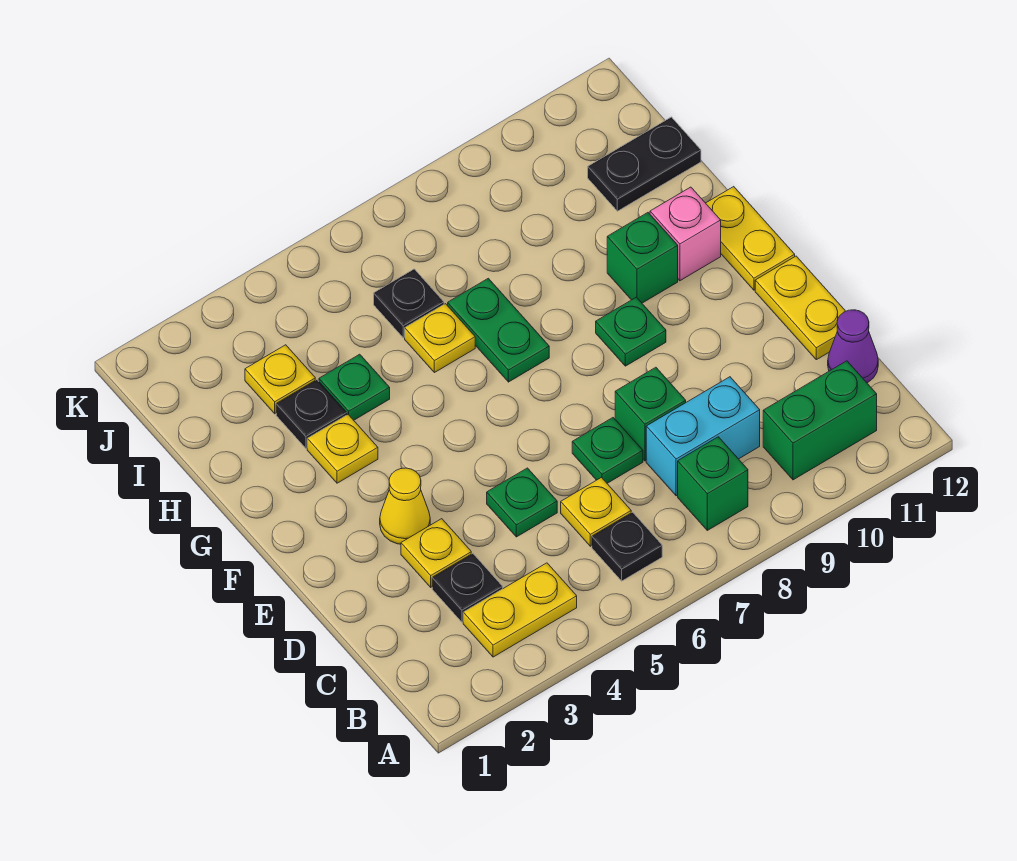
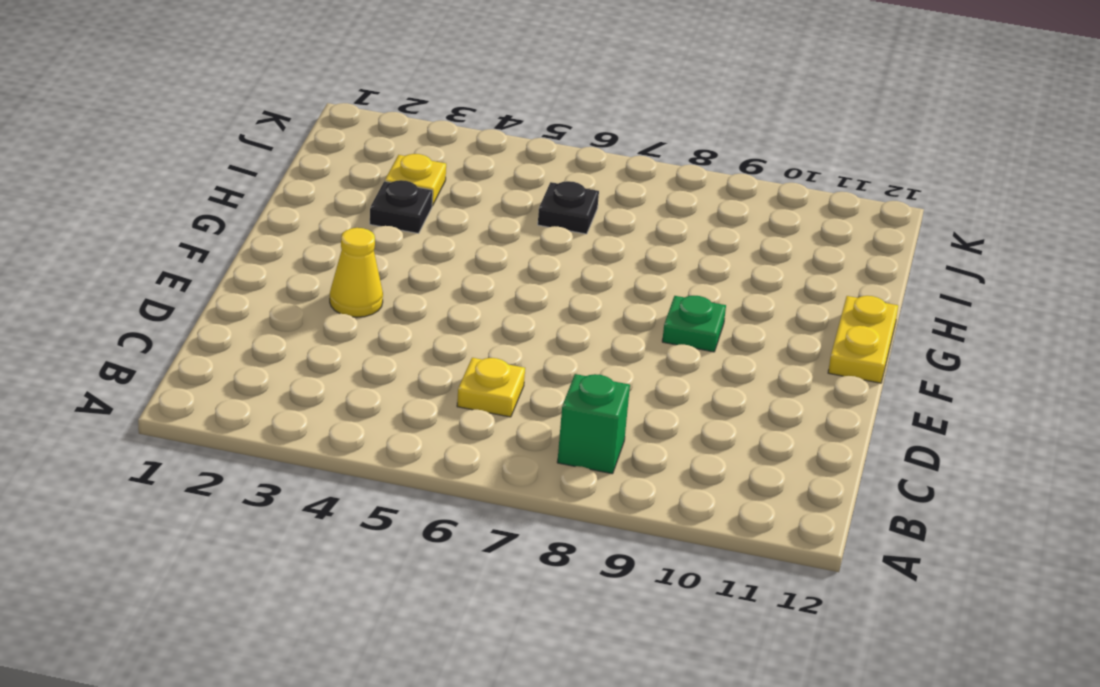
none -> yellow 1x2 plate [463,563,577,657]
none -> black 1x1 plate [592,512,662,581]
none -> green 1x2 brick [763,361,877,480]

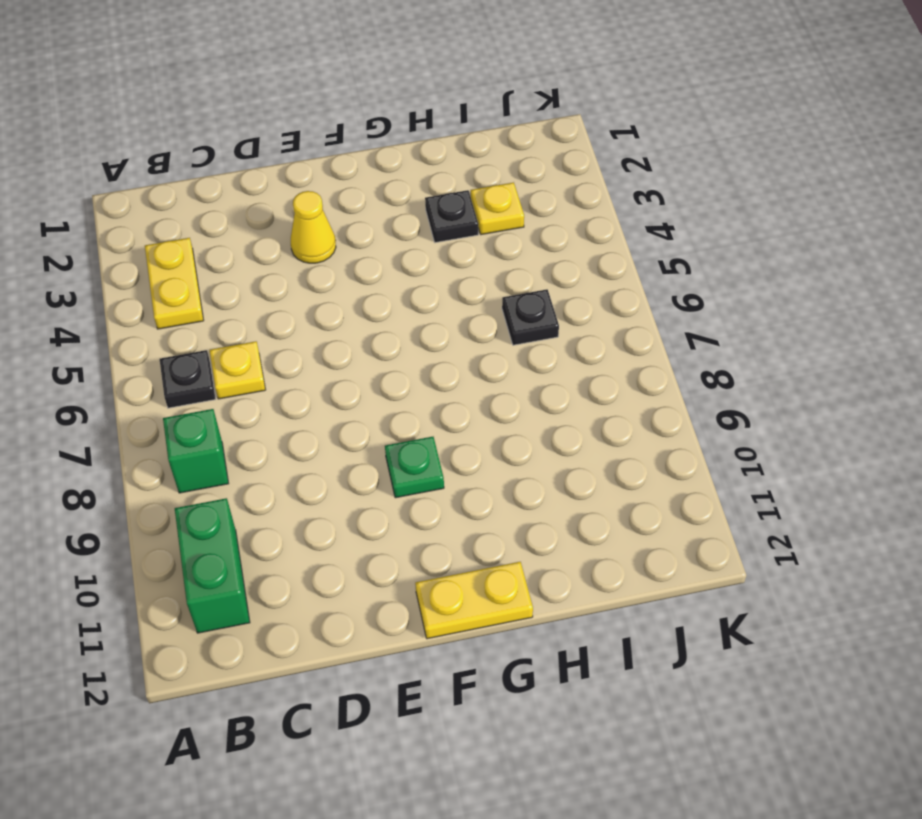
none -> black 1x1 plate [432,554,503,622]
none -> cyan 1x2 brick [646,377,760,496]
none -> purple 1x1 cone [828,310,878,383]

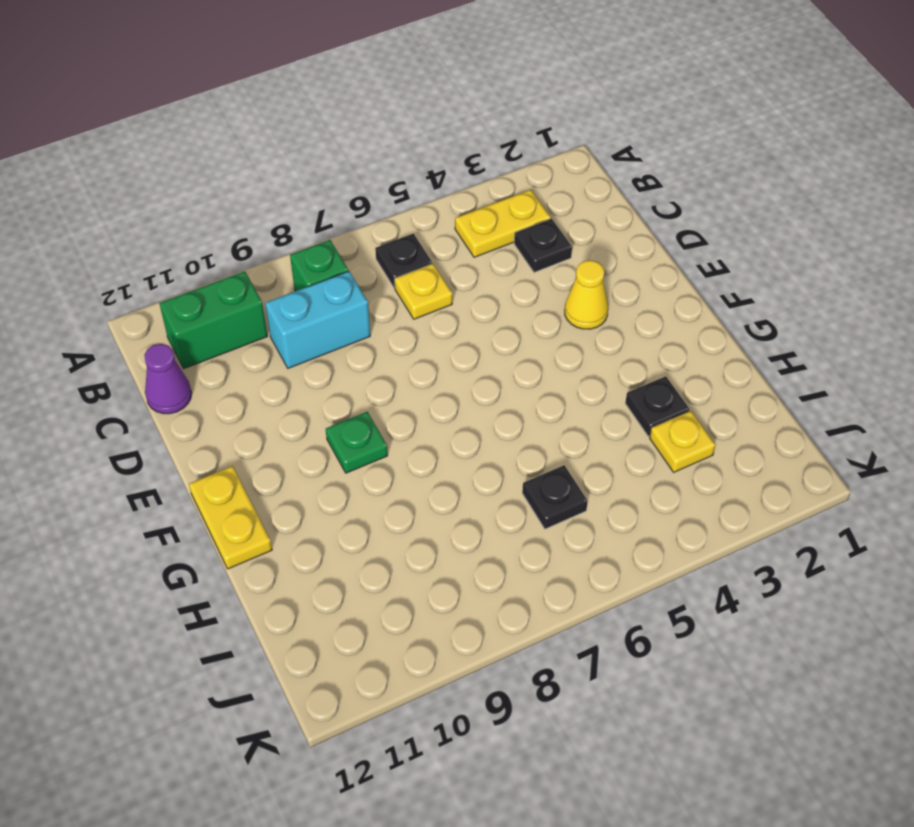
none -> yellow 1x1 plate [401,519,471,587]
none -> green 1x1 plate [487,468,557,537]
none -> green 1x1 plate [572,418,643,483]

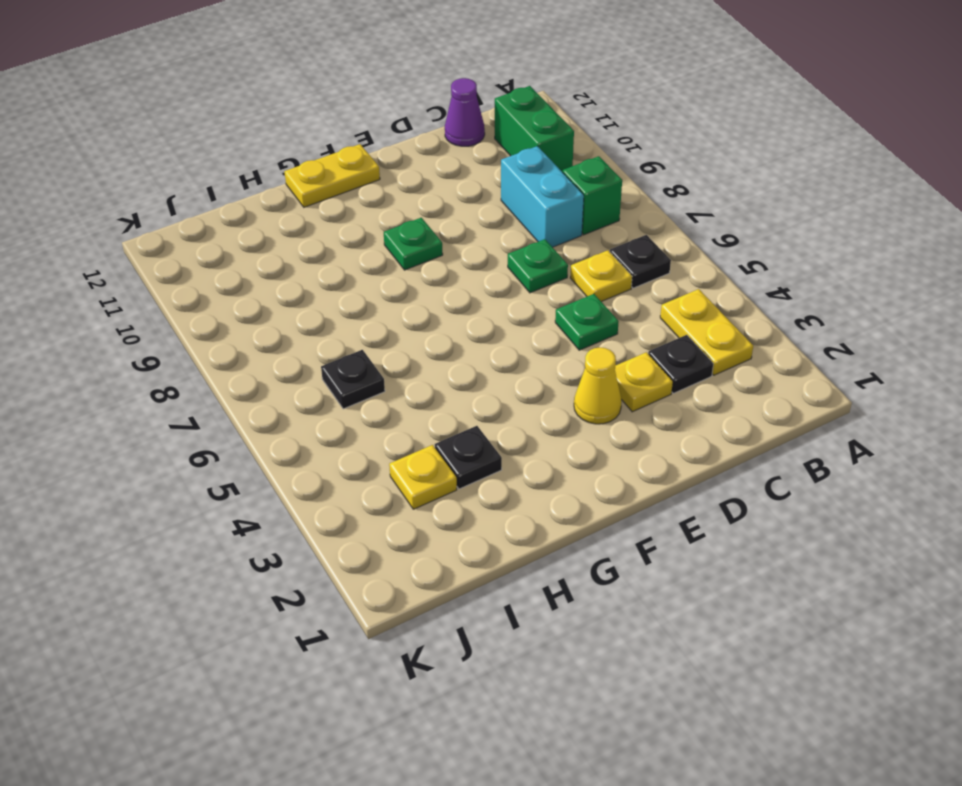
none -> green 1x1 brick [615,367,686,461]
none -> yellow 1x2 plate [755,256,846,360]
none -> yellow 1x1 plate [307,415,378,483]

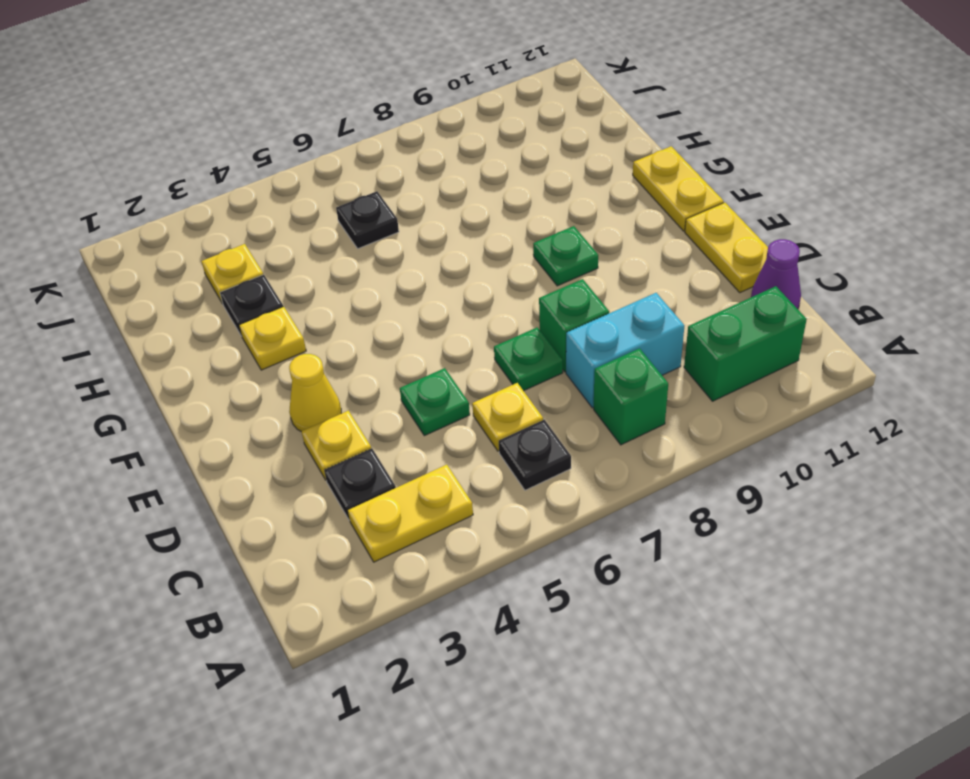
none -> green 1x2 plate [448,278,549,382]
none -> green 1x1 brick [607,213,678,303]
none -> pink 1x1 brick [650,187,721,281]

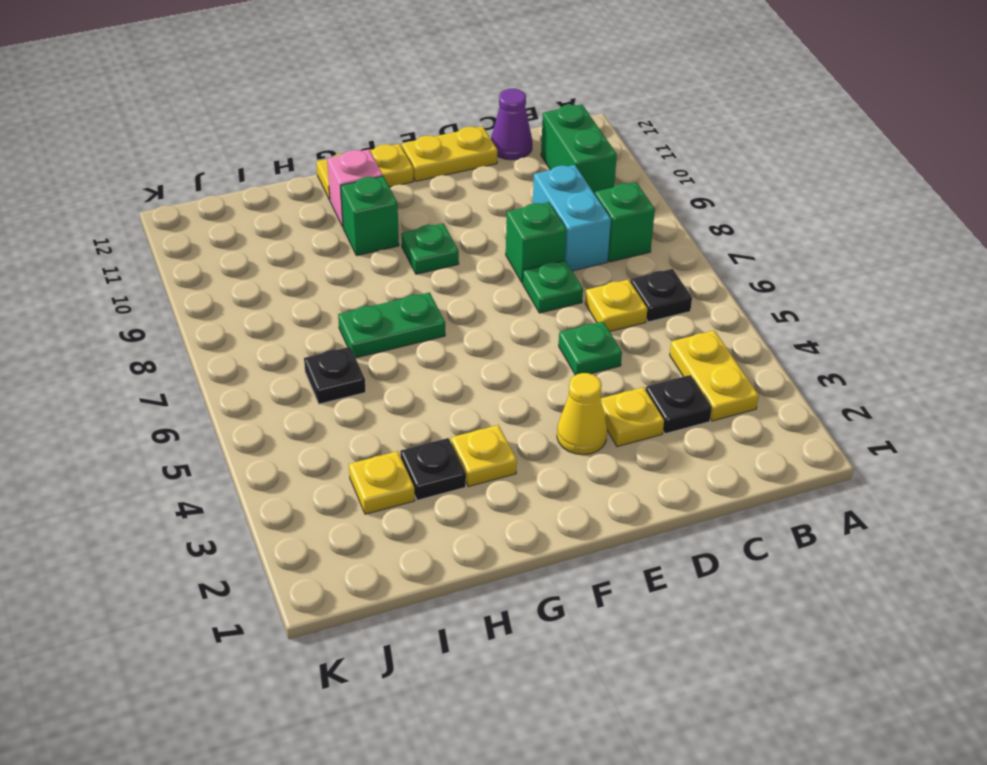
none -> green 1x1 plate [319,354,390,420]
none -> yellow 1x1 plate [405,304,475,373]
none -> black 1x2 plate [588,117,701,211]

